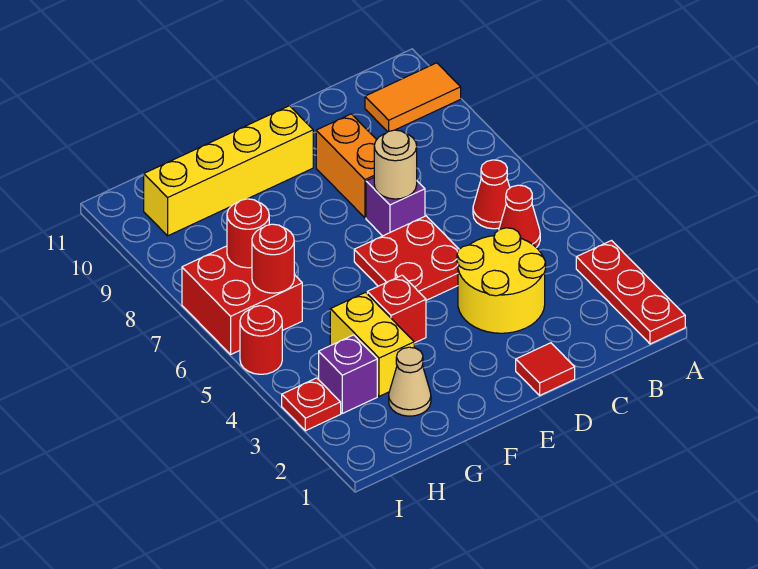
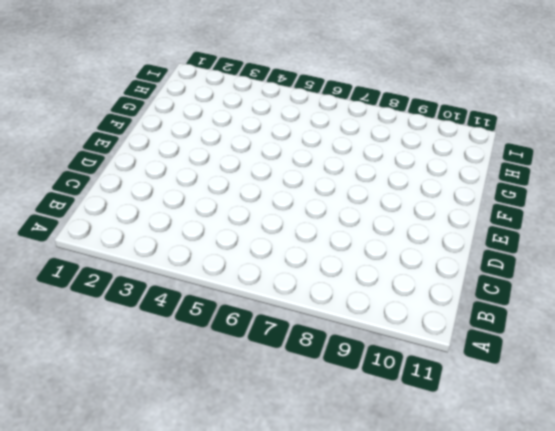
none -> red 1x3 plate [576,241,685,344]
none -> orange 1x2 tile [365,63,461,132]
none -> red 1x1 cone [499,185,540,248]

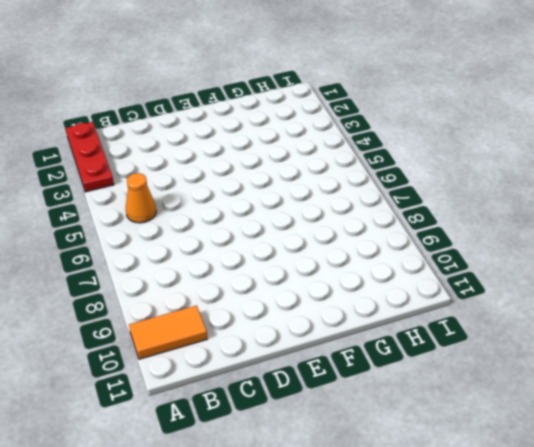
orange 1x1 cone [126,173,156,223] -> red 1x1 cone [499,185,540,248]
none -> red 1x1 cone [473,160,510,229]
none -> yellow 2x2 round brick [457,228,546,333]
none -> red 1x1 tile [516,343,575,395]

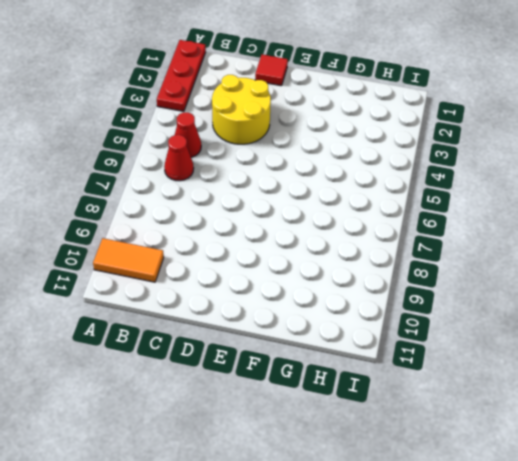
none -> red 2x2 plate [354,216,459,300]
none -> purple 1x1 brick [366,177,425,236]
none -> orange 1x2 brick [316,114,377,218]

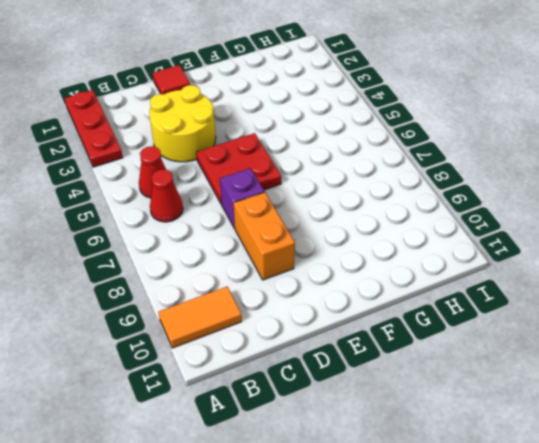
none -> yellow 1x4 brick [144,106,313,236]
none -> red 1x1 brick [367,275,426,343]
none -> tan 1x1 cone [389,347,431,416]

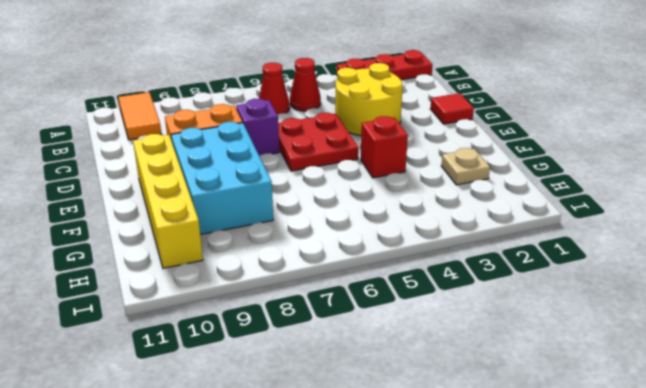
cyan 2x3 brick [171,122,273,235] -> none
tan 1x1 plate [441,148,490,185] -> tan 1x1 cone [389,347,431,416]
none -> yellow 1x2 brick [330,292,414,396]
none -> purple 1x1 brick [319,335,377,413]
none -> red 2x2 brick [182,246,302,354]

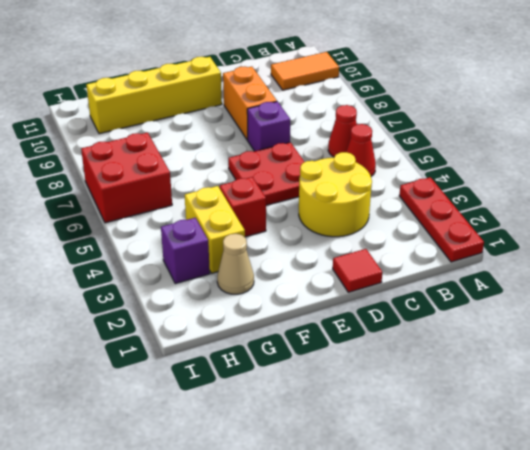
none -> red 1x1 plate [282,378,341,431]
none -> red 1x1 round brick [240,306,282,374]
none -> tan 1x1 round brick [374,130,417,199]

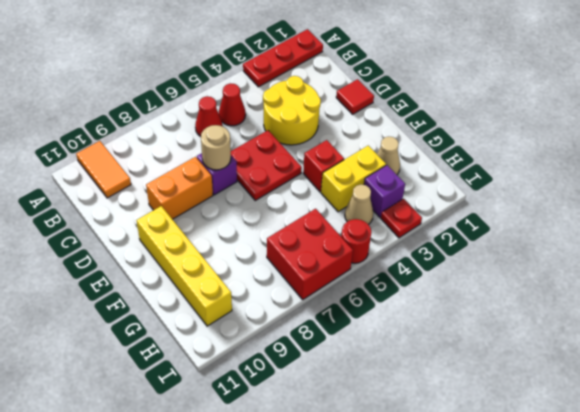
tan 1x1 cone [345,185,373,225] -> none
none -> red 1x1 round brick [252,224,294,293]
none -> red 1x1 round brick [227,199,269,268]

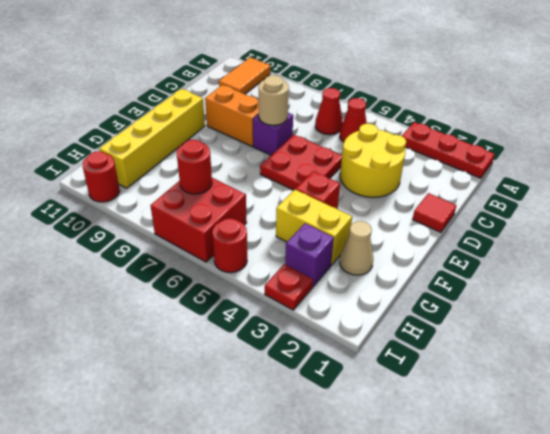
red 1x1 round brick [83,151,120,202] -> red 1x1 round brick moved to [252,224,294,293]

